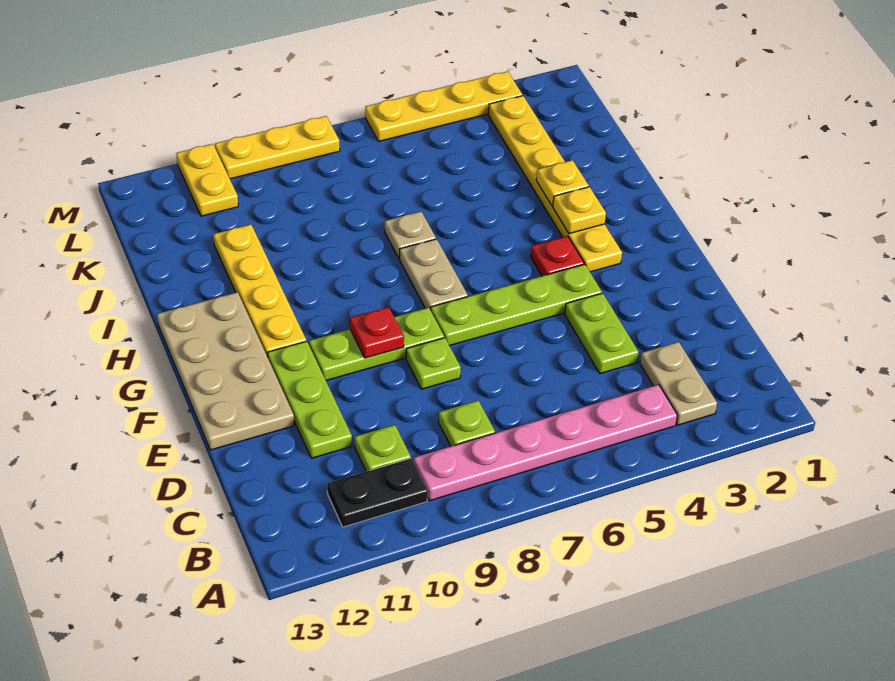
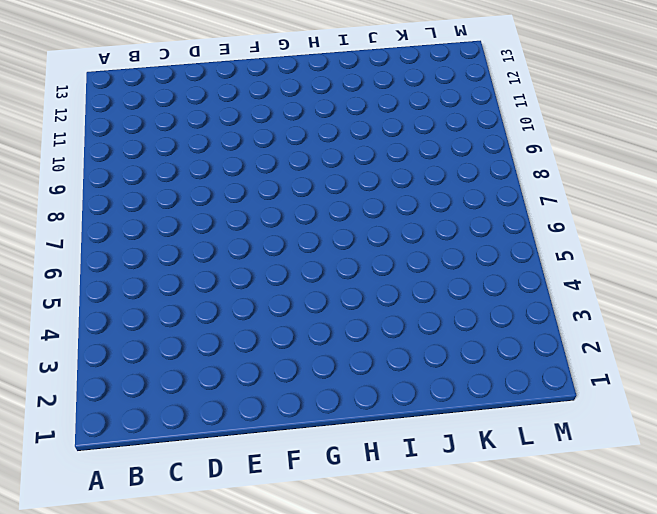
none -> tan 1x2 plate [640,342,717,425]
none -> pink 1x6 plate [414,385,677,501]
none -> black 1x2 plate [327,458,428,527]

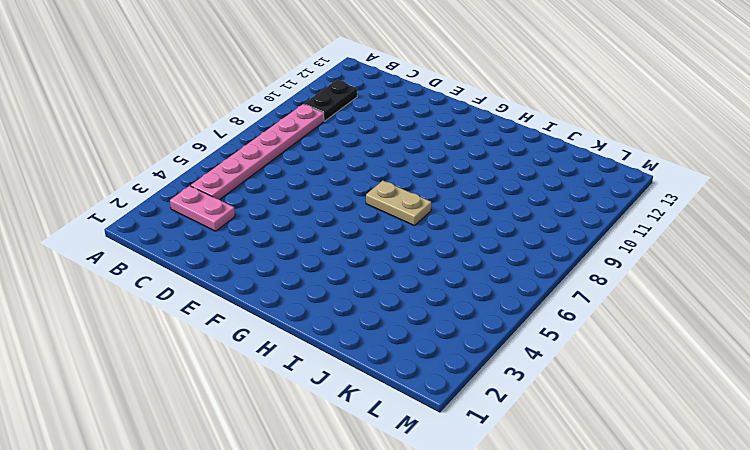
pink 1x2 plate [170,186,235,231] -> tan 1x2 plate [640,342,717,425]
none -> lime 1x1 plate [439,400,495,446]
none -> lime 1x1 plate [355,425,411,472]
none -> lime 1x2 plate [565,293,639,374]

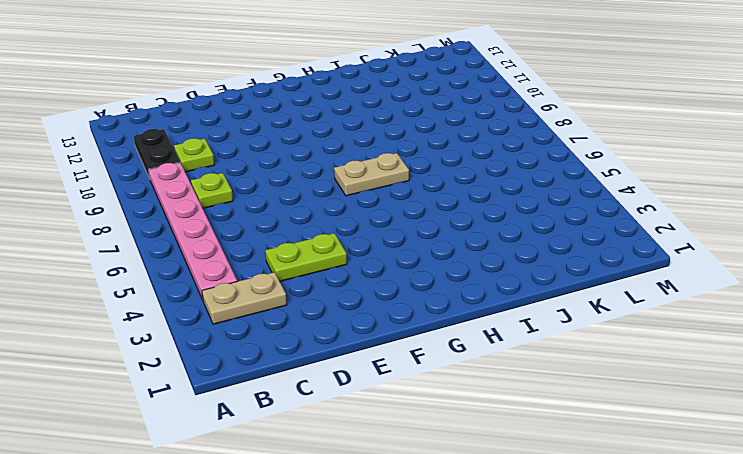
none -> lime 1x3 plate [267,341,352,458]
none -> lime 1x1 plate [406,338,461,389]
none -> tan 2x4 plate [157,292,294,450]

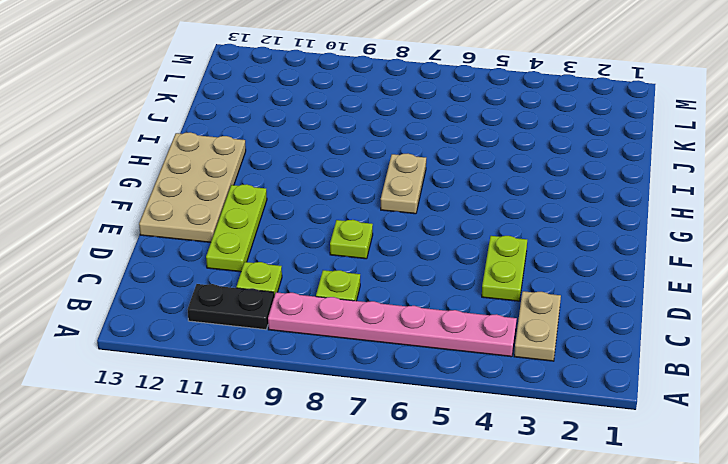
none -> lime 1x4 plate [431,264,602,346]
none -> lime 1x3 plate [309,308,444,380]
none -> yellow 1x6 plate [488,96,622,272]

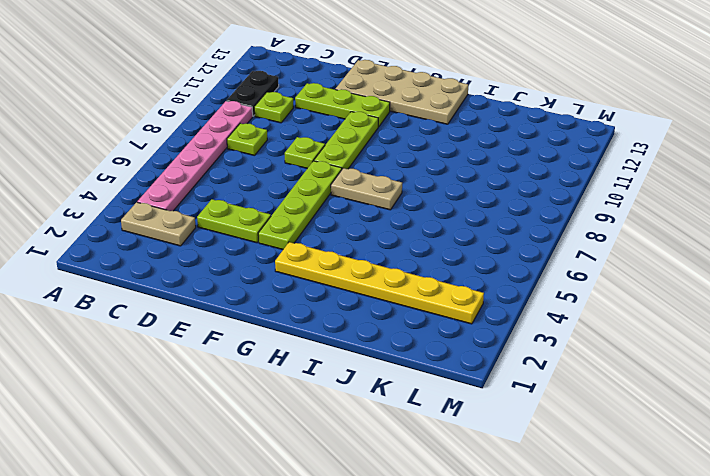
none -> red 1x1 plate [531,236,584,276]
none -> yellow 1x4 plate [213,224,306,357]
none -> tan 1x1 plate [385,211,436,259]

